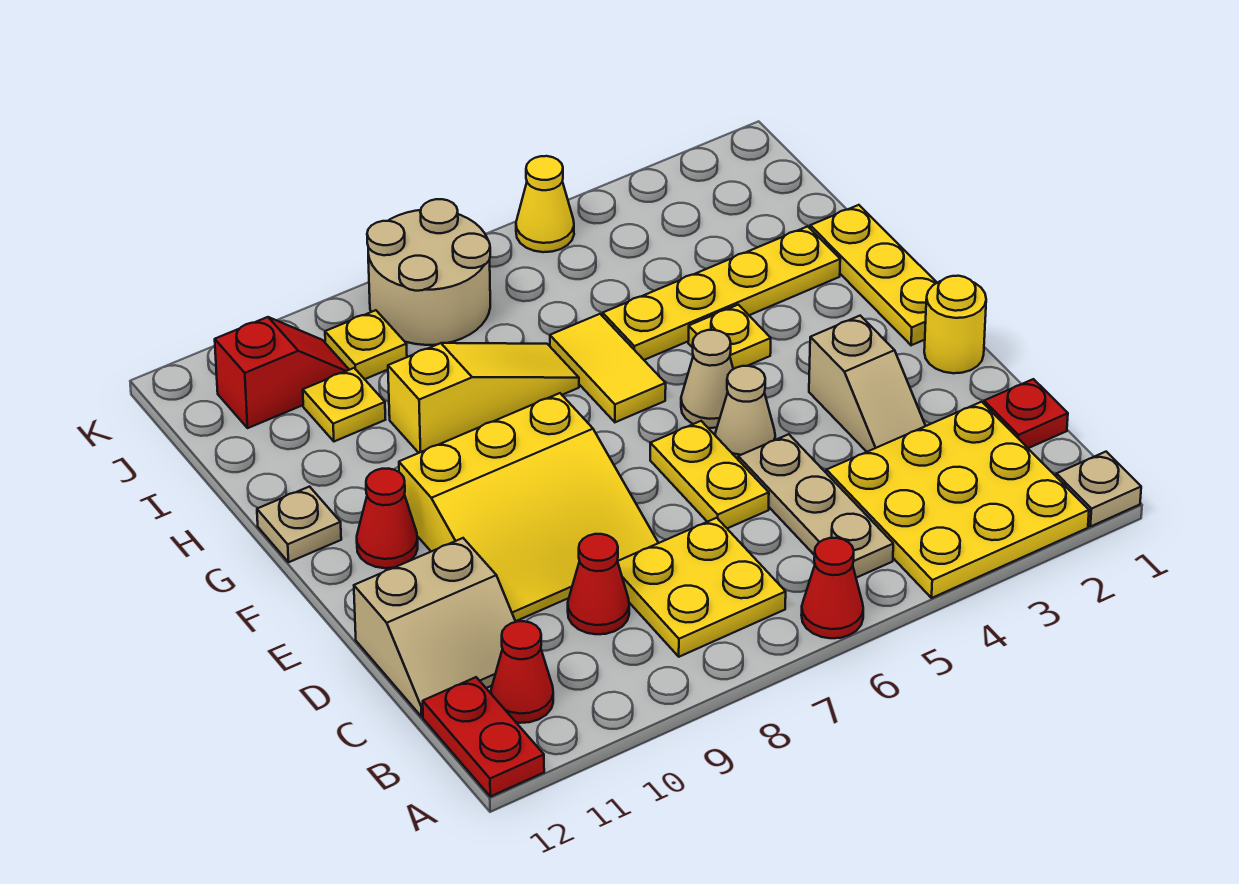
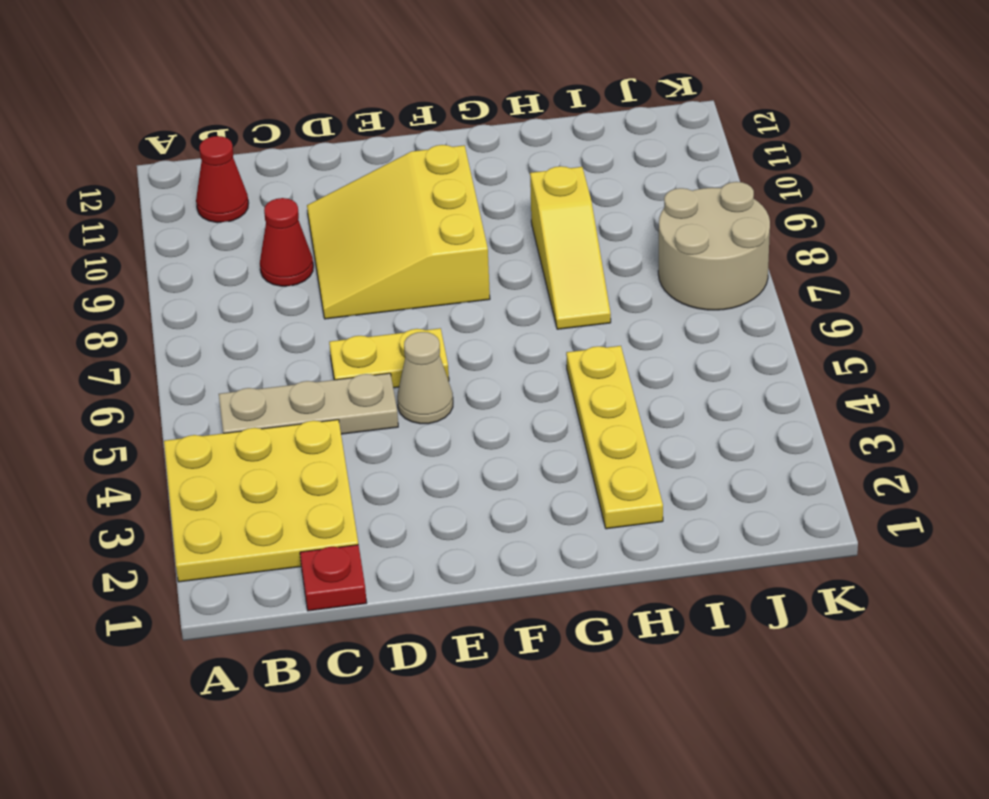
none -> tan 1x1 plate [1056,452,1141,527]
none -> red 1x1 cone [801,538,863,638]
none -> red 1x2 plate [423,677,544,797]

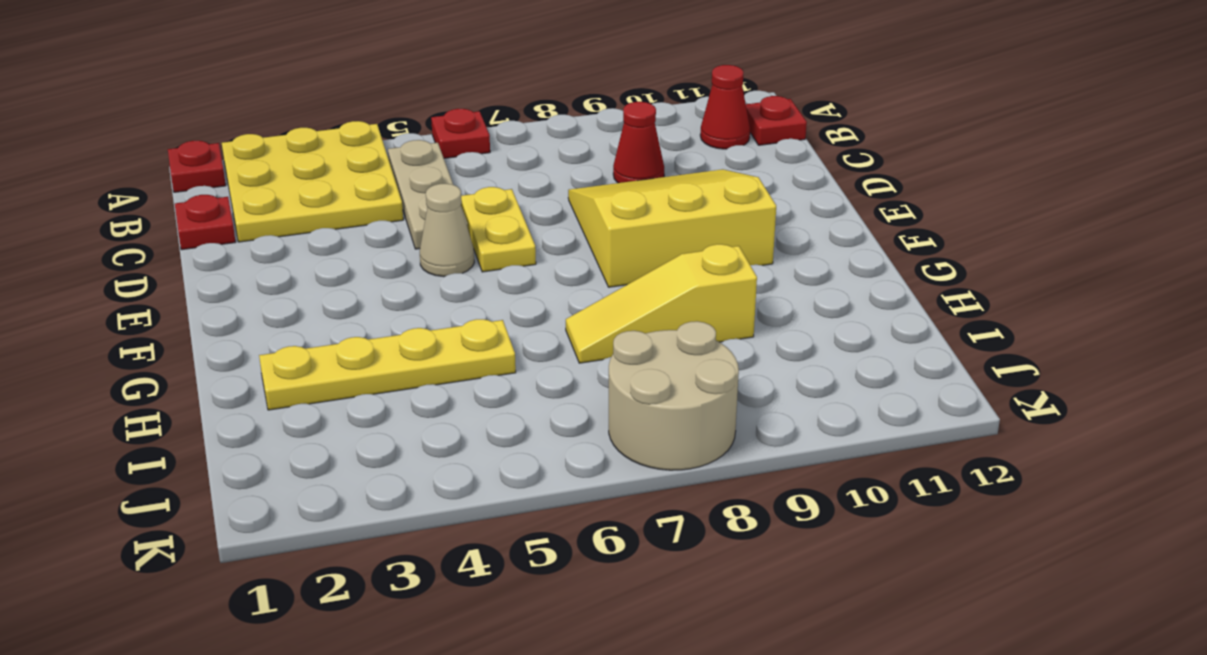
red 1x1 plate [168,141,226,192] -> tan 1x1 plate [1056,452,1141,527]
red 1x1 plate [431,109,490,158] -> red 1x1 cone [801,538,863,638]
red 1x1 plate [746,96,807,145] -> red 1x2 plate [423,677,544,797]
none -> yellow 2x2 plate [618,518,786,657]
none -> tan 2x2 slope [354,538,516,717]
none -> tan 1x2 slope [809,316,925,452]

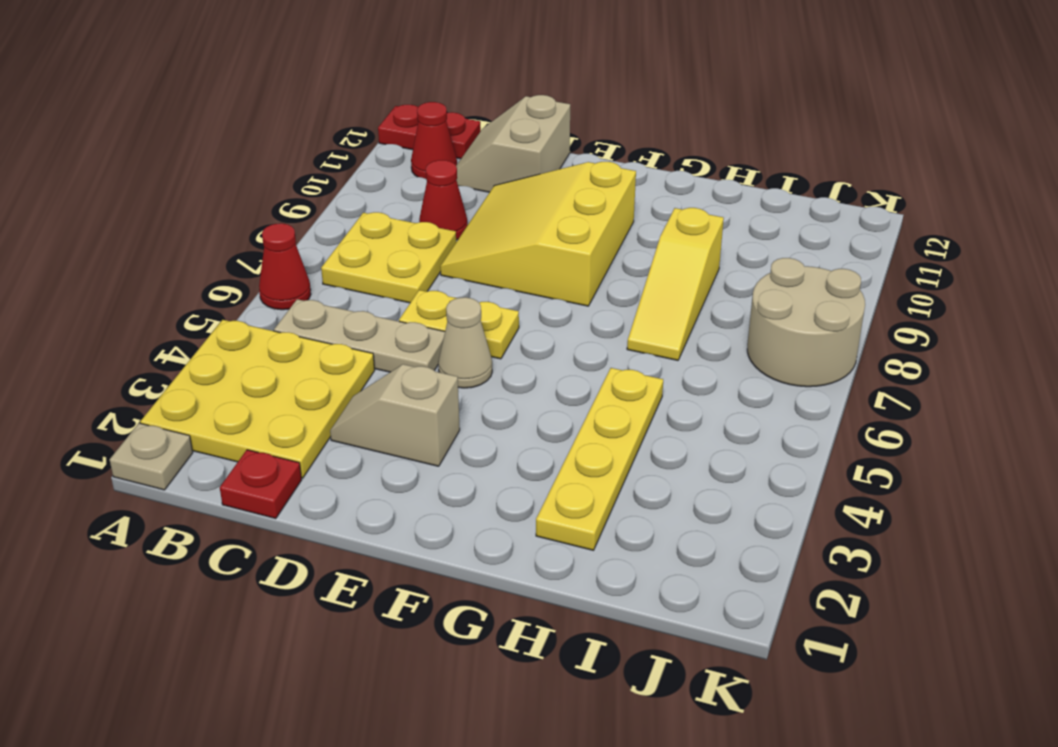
none -> yellow 1x1 round brick [924,276,986,373]
none -> yellow 1x3 plate [810,205,937,345]
none -> tan 1x1 cone [681,330,733,428]

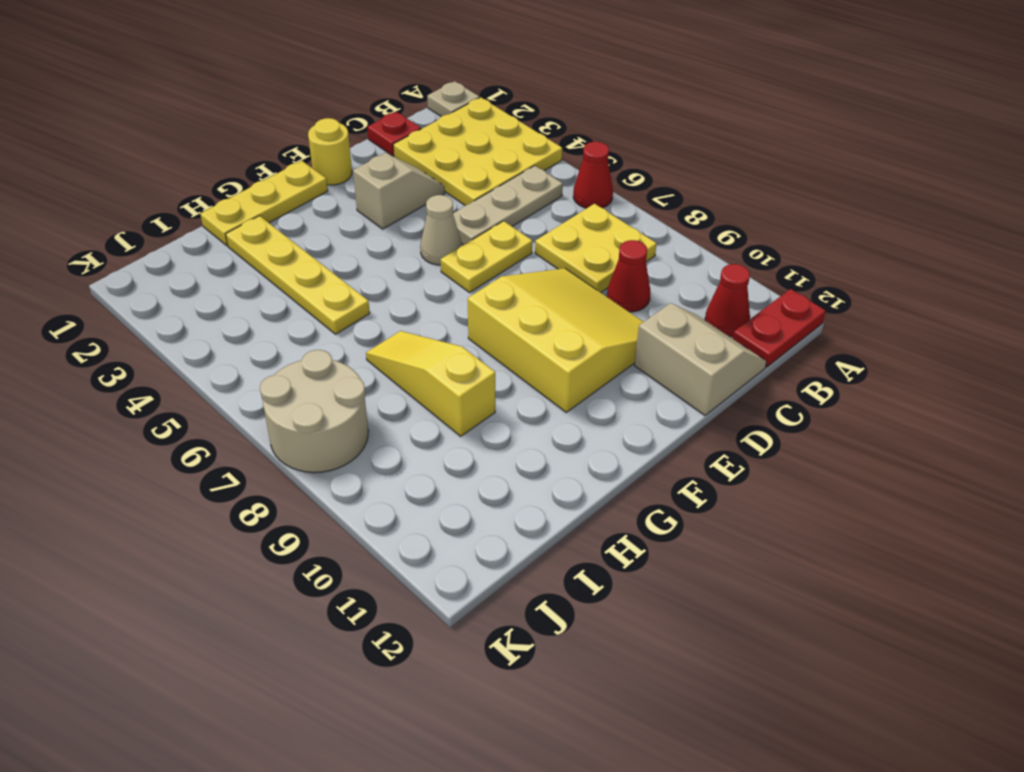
none -> tan 1x1 cone [681,330,733,428]
none -> red 1x1 cone [357,469,418,568]
none -> yellow 1x1 plate [688,305,771,369]

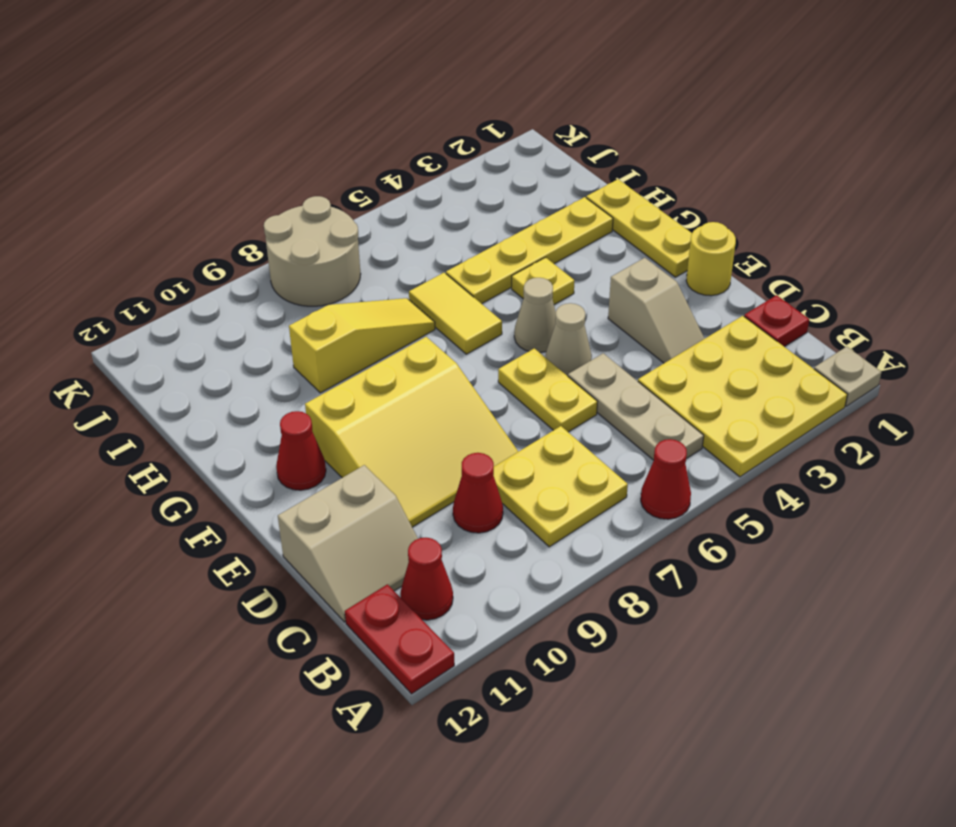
none -> tan 1x1 plate [257,487,341,562]
none -> yellow 1x1 plate [303,368,385,441]
none -> yellow 1x1 plate [325,310,407,379]

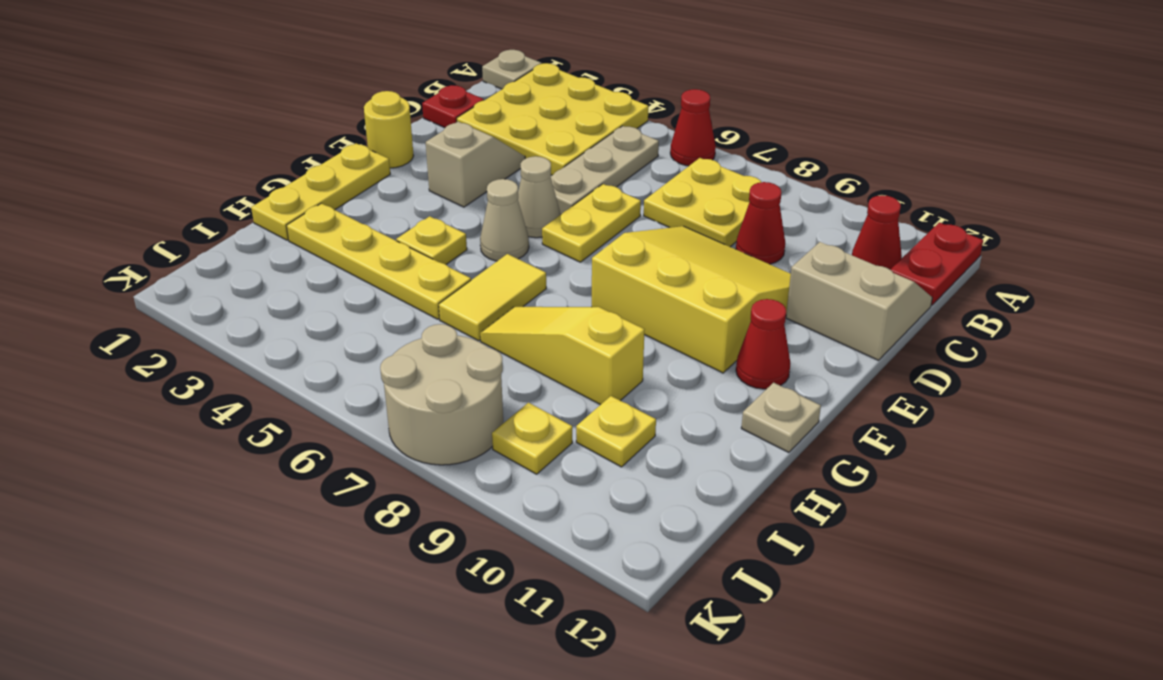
none -> red 1x2 slope [215,317,349,428]
none -> yellow 1x1 cone [516,156,574,252]

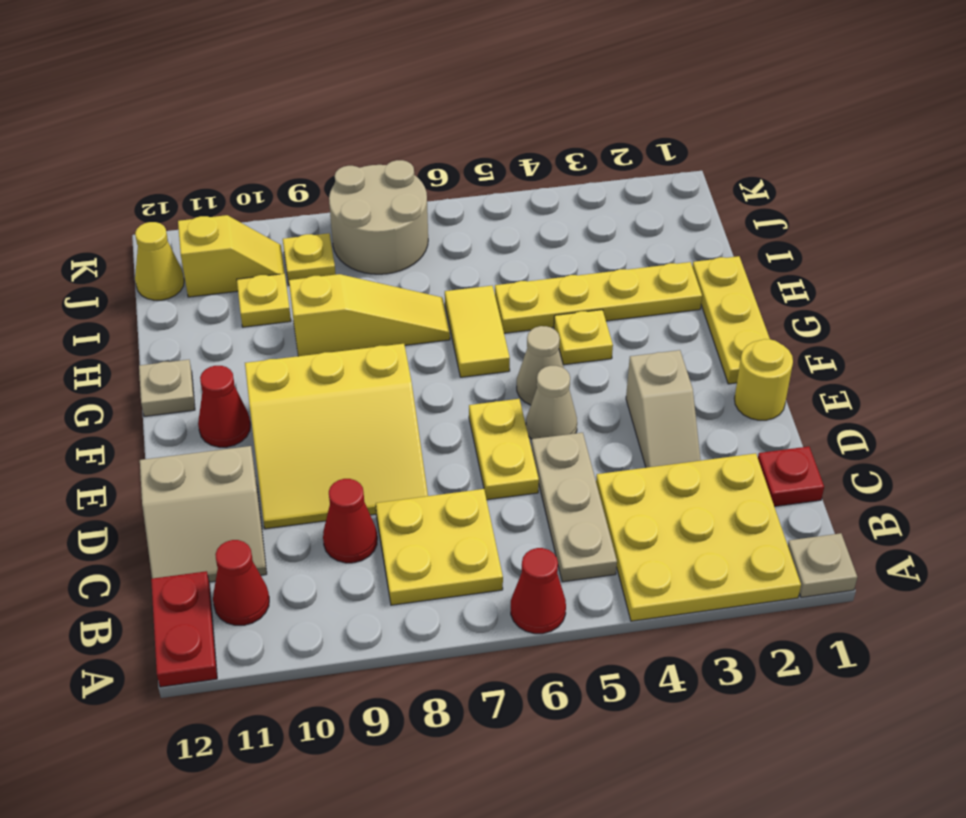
yellow 1x2 slope [178,215,285,297] -> red 1x2 slope [215,317,349,428]
yellow 1x1 cone [135,222,184,300] -> yellow 1x1 cone moved to [516,156,574,252]

